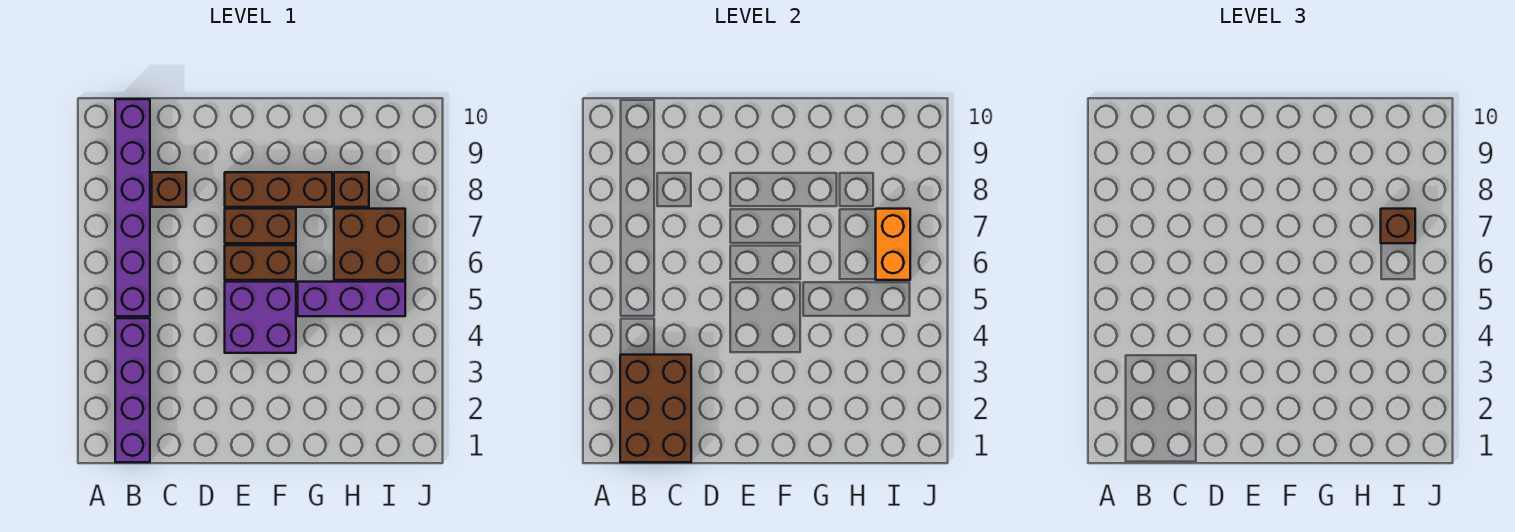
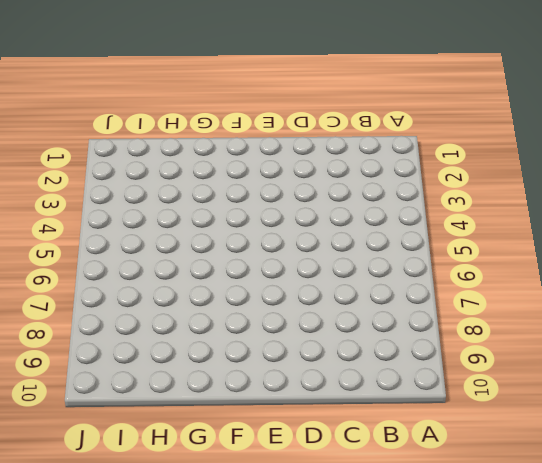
none -> purple 1x4 brick [115,318,150,462]
none -> purple 1x6 brick [115,99,150,316]
none -> brown 1x1 brick [152,172,186,207]

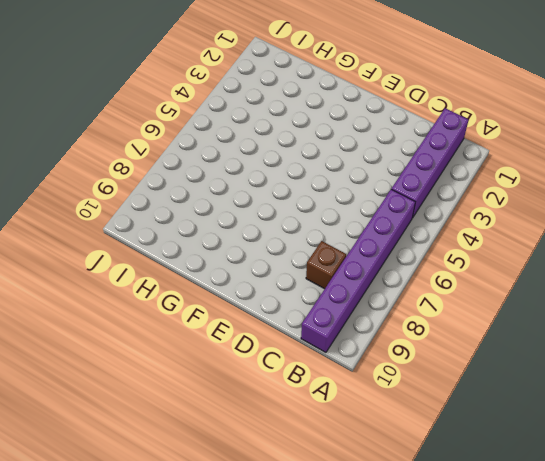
none -> purple 2x2 brick [225,282,296,353]
none -> brown 1x2 brick [225,245,296,280]
none -> brown 1x2 brick [225,209,296,243]

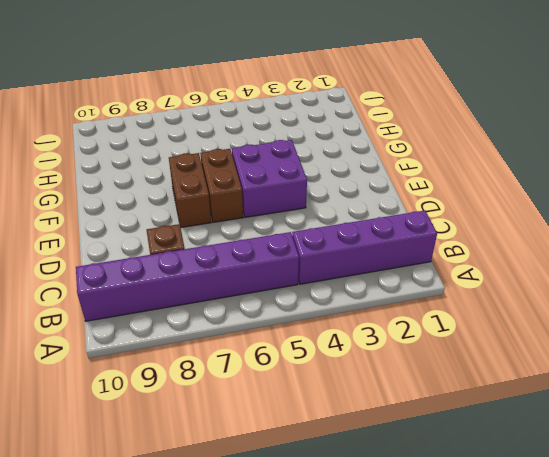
none -> brown 1x3 brick [225,172,332,207]
none -> purple 1x3 brick [298,282,405,316]
none -> brown 2x2 brick [334,209,405,280]

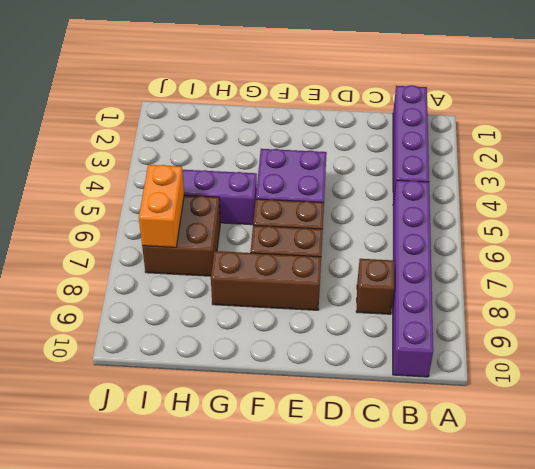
none -> brown 1x1 brick [334,172,369,207]
none -> brown 2x3 brick [620,355,691,462]
none -> brown 1x1 brick [1381,209,1415,243]

